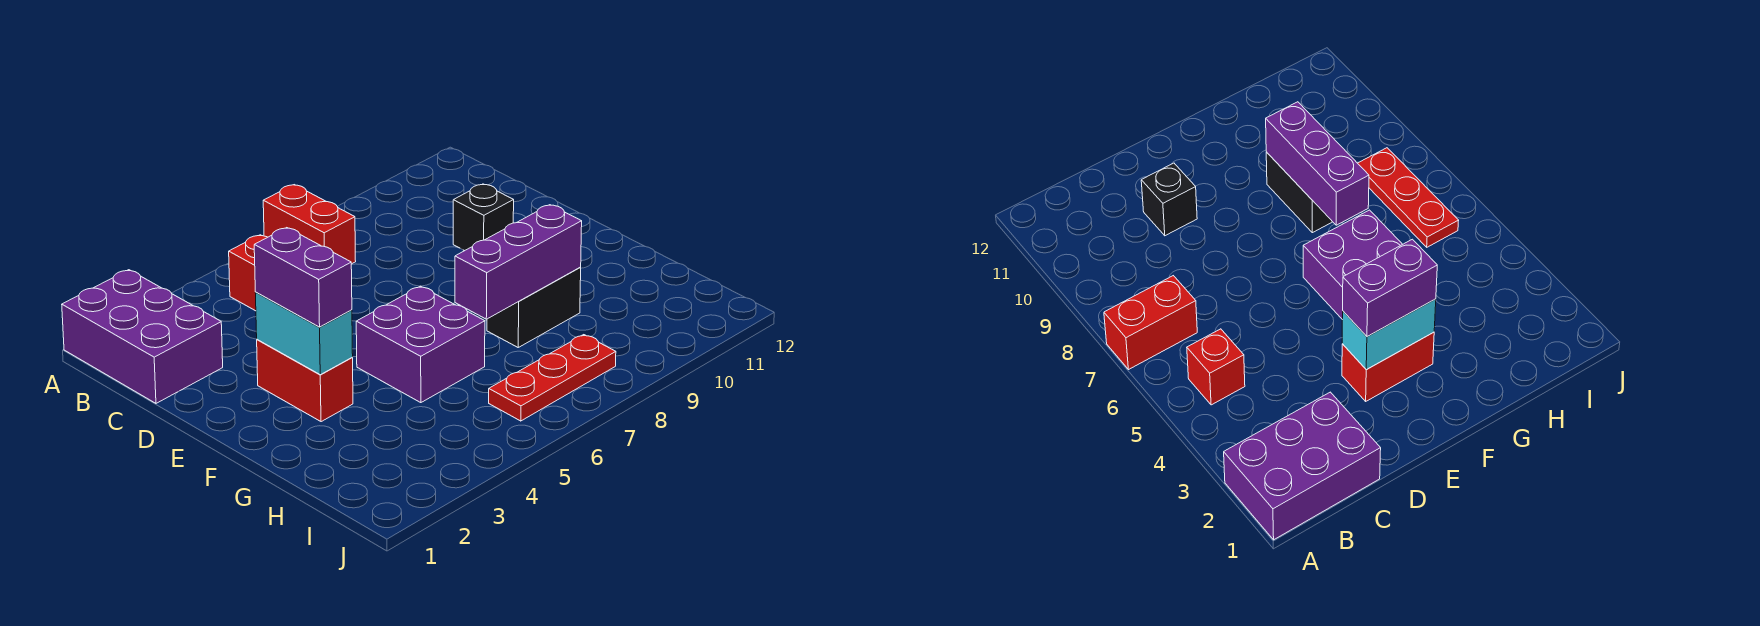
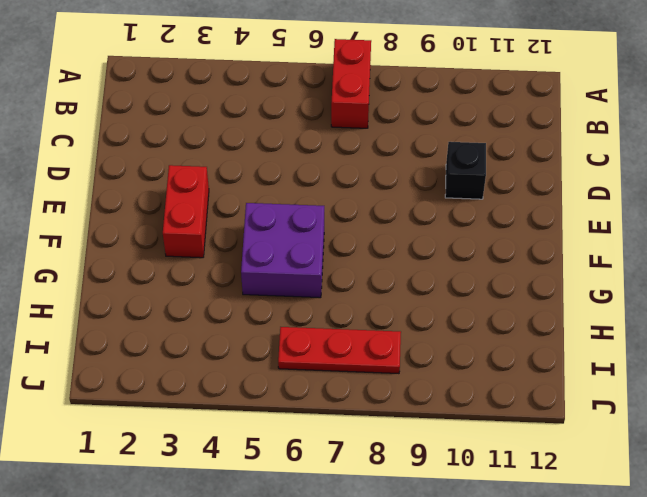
none -> purple 2x3 brick [62,270,223,403]
none -> red 1x1 brick [229,235,268,311]

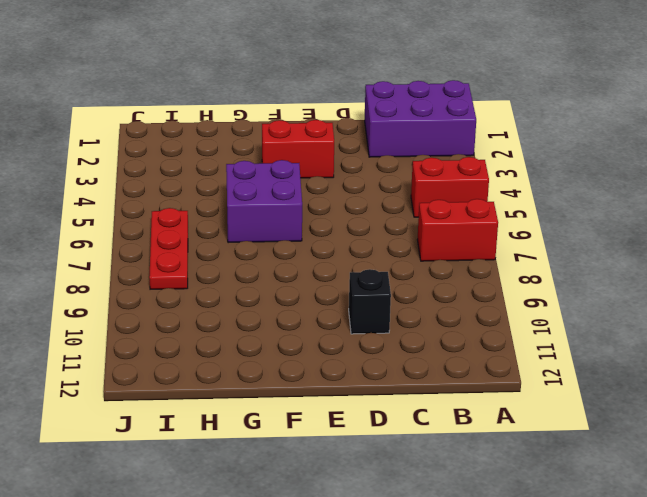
red 1x2 brick [411,157,489,217] -> red 1x1 brick [229,235,268,311]
none -> black 1x2 brick [487,268,581,347]
none -> cyan 1x2 brick [255,292,353,375]

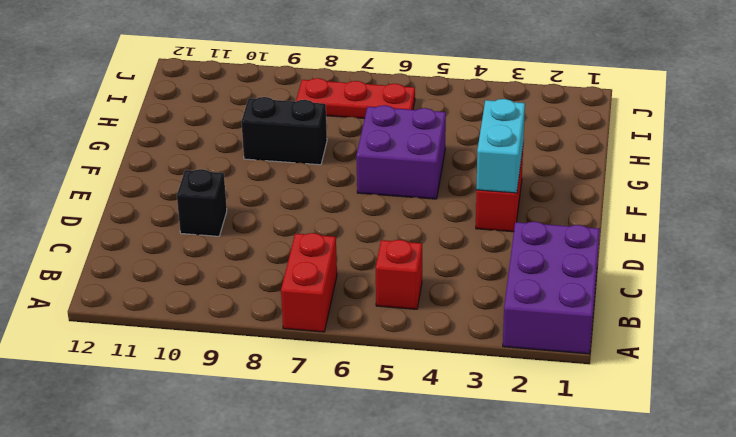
none -> purple 1x3 brick [455,205,582,319]
none -> purple 1x2 brick [254,228,352,327]

